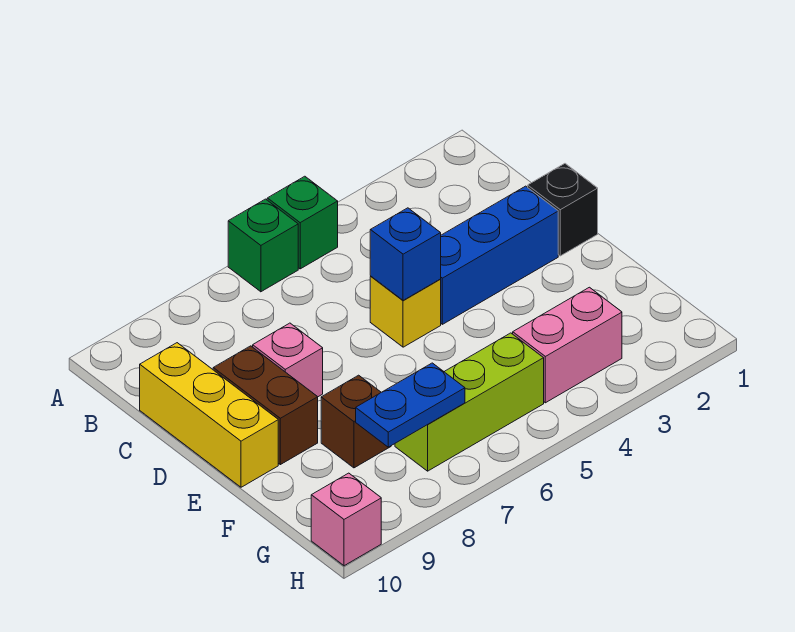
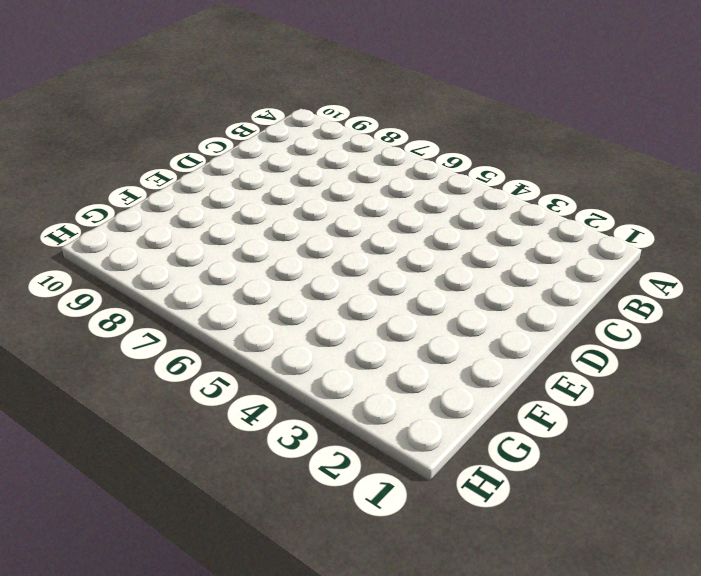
none -> green 1x1 brick [267,176,338,269]
none -> green 1x1 brick [228,199,298,292]
none -> yellow 1x3 brick [140,343,278,487]

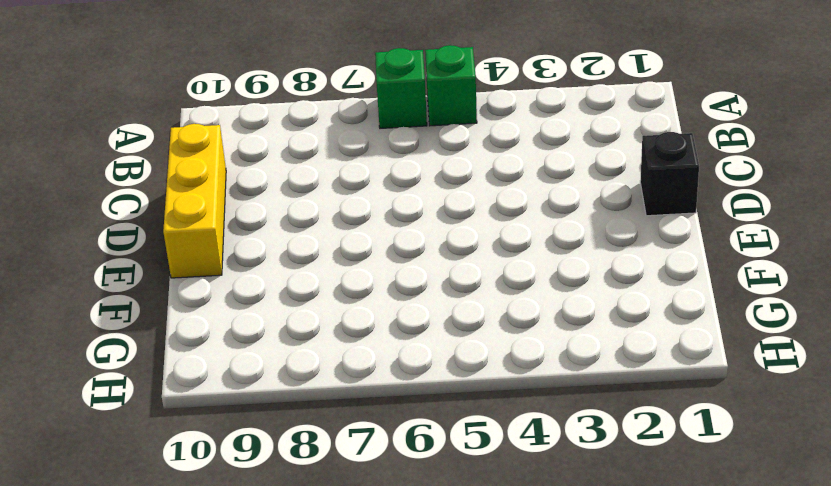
none -> blue 1x3 brick [440,186,558,324]
none -> yellow 1x1 brick [370,277,441,347]
none -> pink 1x1 brick [253,323,323,397]

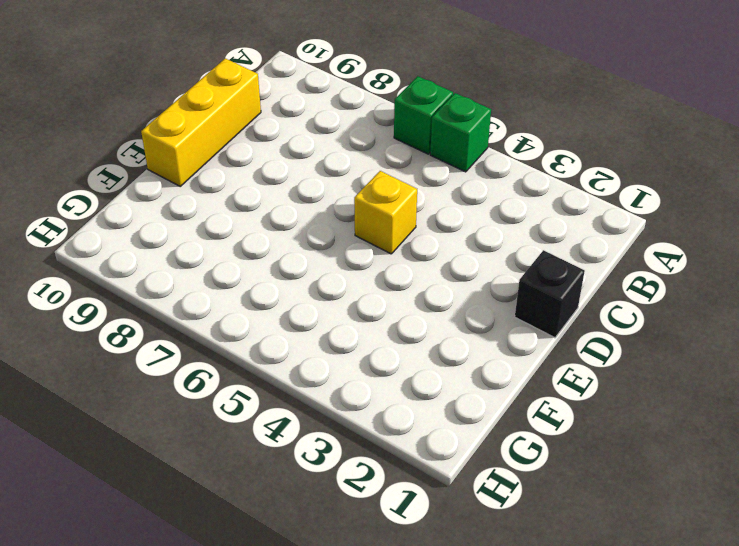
none -> blue 1x3 brick [440,186,558,324]
none -> pink 1x1 brick [253,323,323,397]
none -> brown 1x2 brick [213,346,318,465]

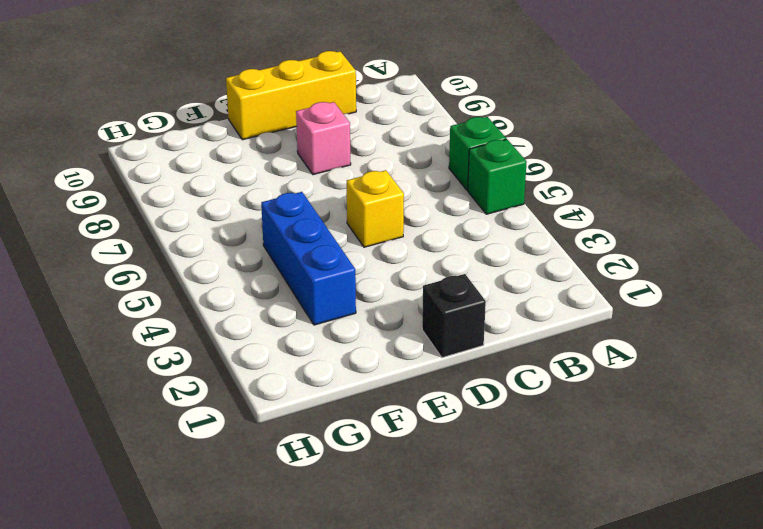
blue 1x3 brick [261,192,356,325] -> blue 1x3 brick moved to [440,186,558,324]
none -> brown 1x2 brick [213,346,318,465]
none -> brown 1x1 brick [321,375,391,468]
none -> pink 1x2 brick [513,287,622,403]

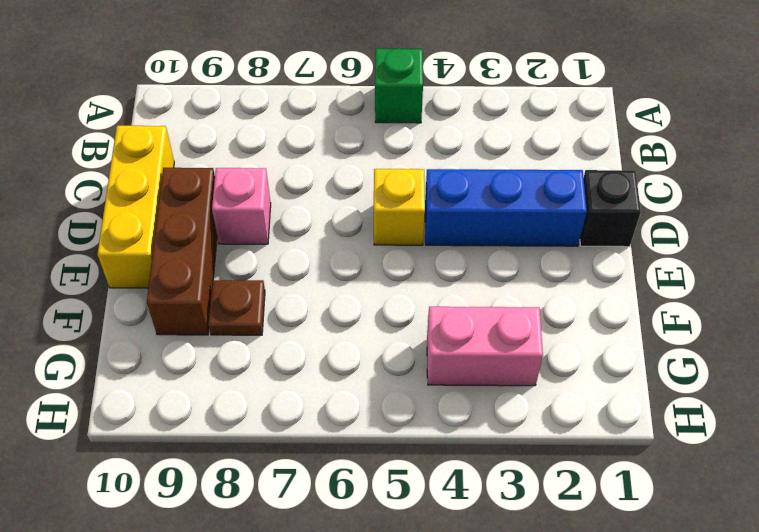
brown 1x3 brick [147,168,217,335] -> brown 1x2 brick [213,346,318,465]
brown 1x1 plate [208,280,265,335] -> brown 1x1 brick [321,375,391,468]
none -> green 1x1 brick [228,199,298,292]
none -> lime 1x3 brick [395,333,544,471]
none -> pink 1x1 brick [311,473,381,566]

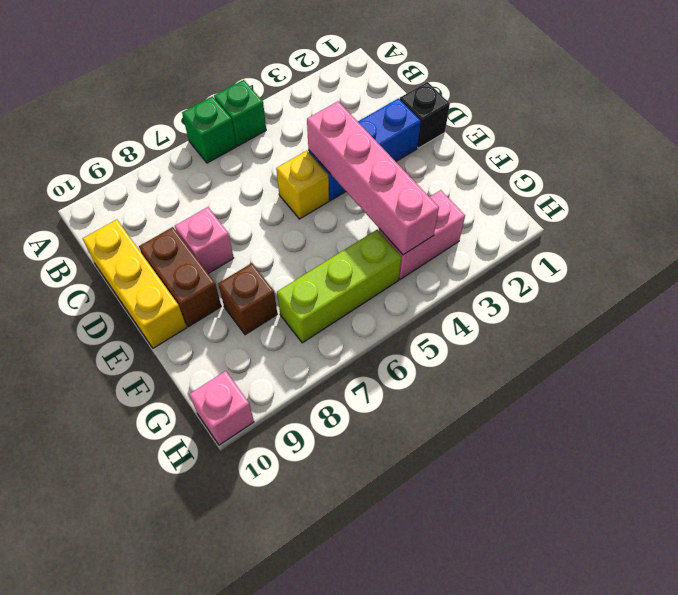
pink 1x4 brick [307,102,439,255] -> none
none -> blue 1x1 brick [370,208,441,300]
none -> blue 1x2 plate [356,363,465,447]

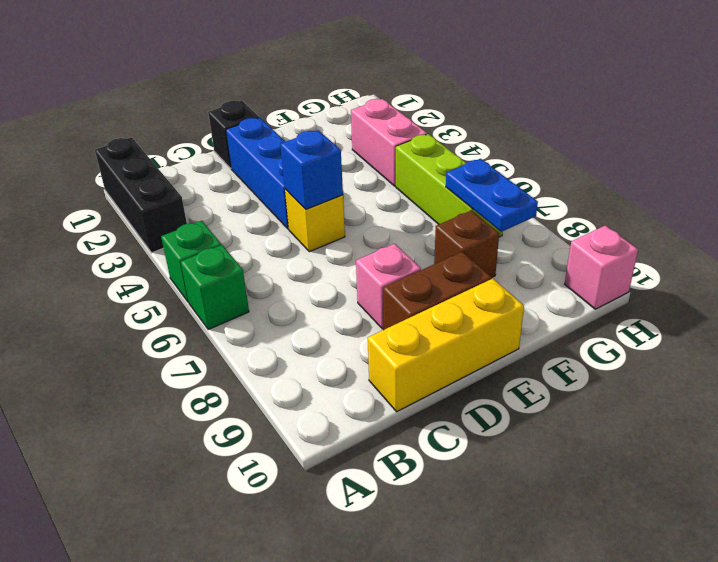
black 1x3 brick [95,137,187,253] -> none

